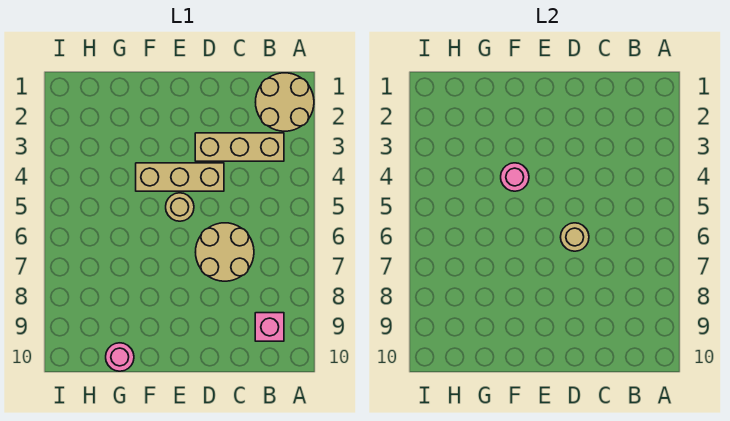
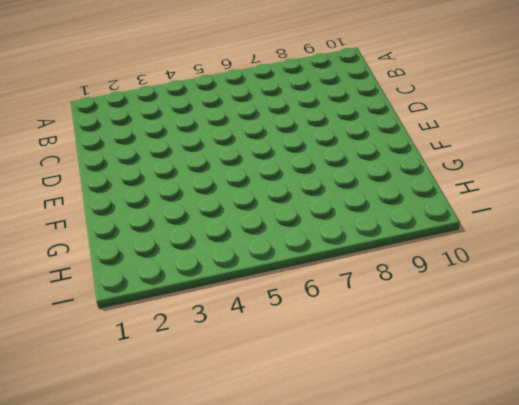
none -> tan 2x2 round brick [256,73,314,131]
none -> tan 1x3 brick [195,133,284,161]

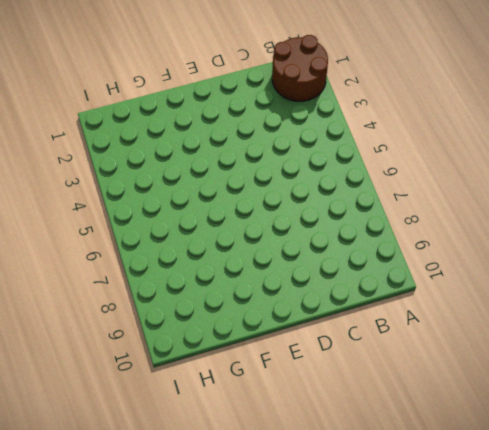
brown 2x2 round brick [272,35,328,101] -> tan 2x2 round brick [256,73,314,131]
none -> tan 1x3 brick [195,133,284,161]
none -> pink 1x1 brick [255,313,284,341]

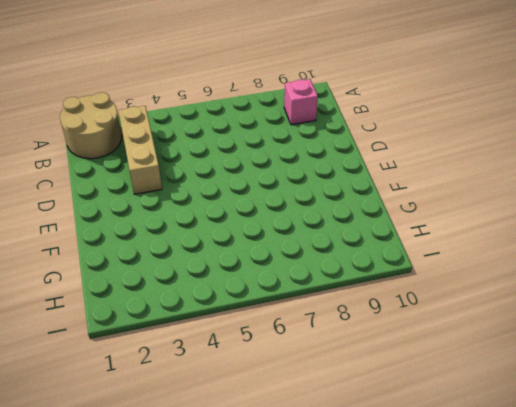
none -> tan 2x2 round brick [196,223,254,281]
none -> tan 1x3 brick [136,163,224,191]

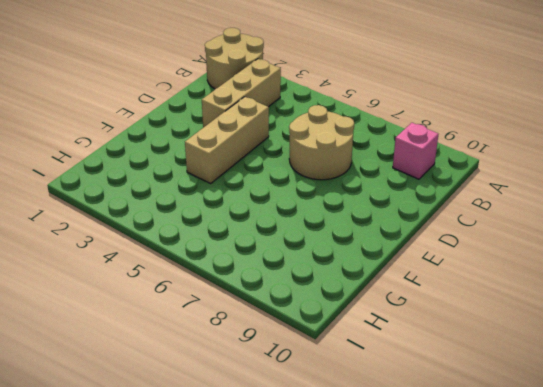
none -> tan 1x1 round brick [166,193,194,221]
none -> pink 1x1 round brick [106,343,134,371]

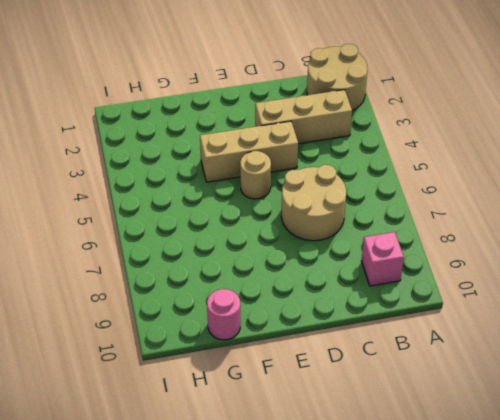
none -> tan 1x1 round brick [561,223,589,251]
none -> pink 1x1 round brick [501,163,529,191]

